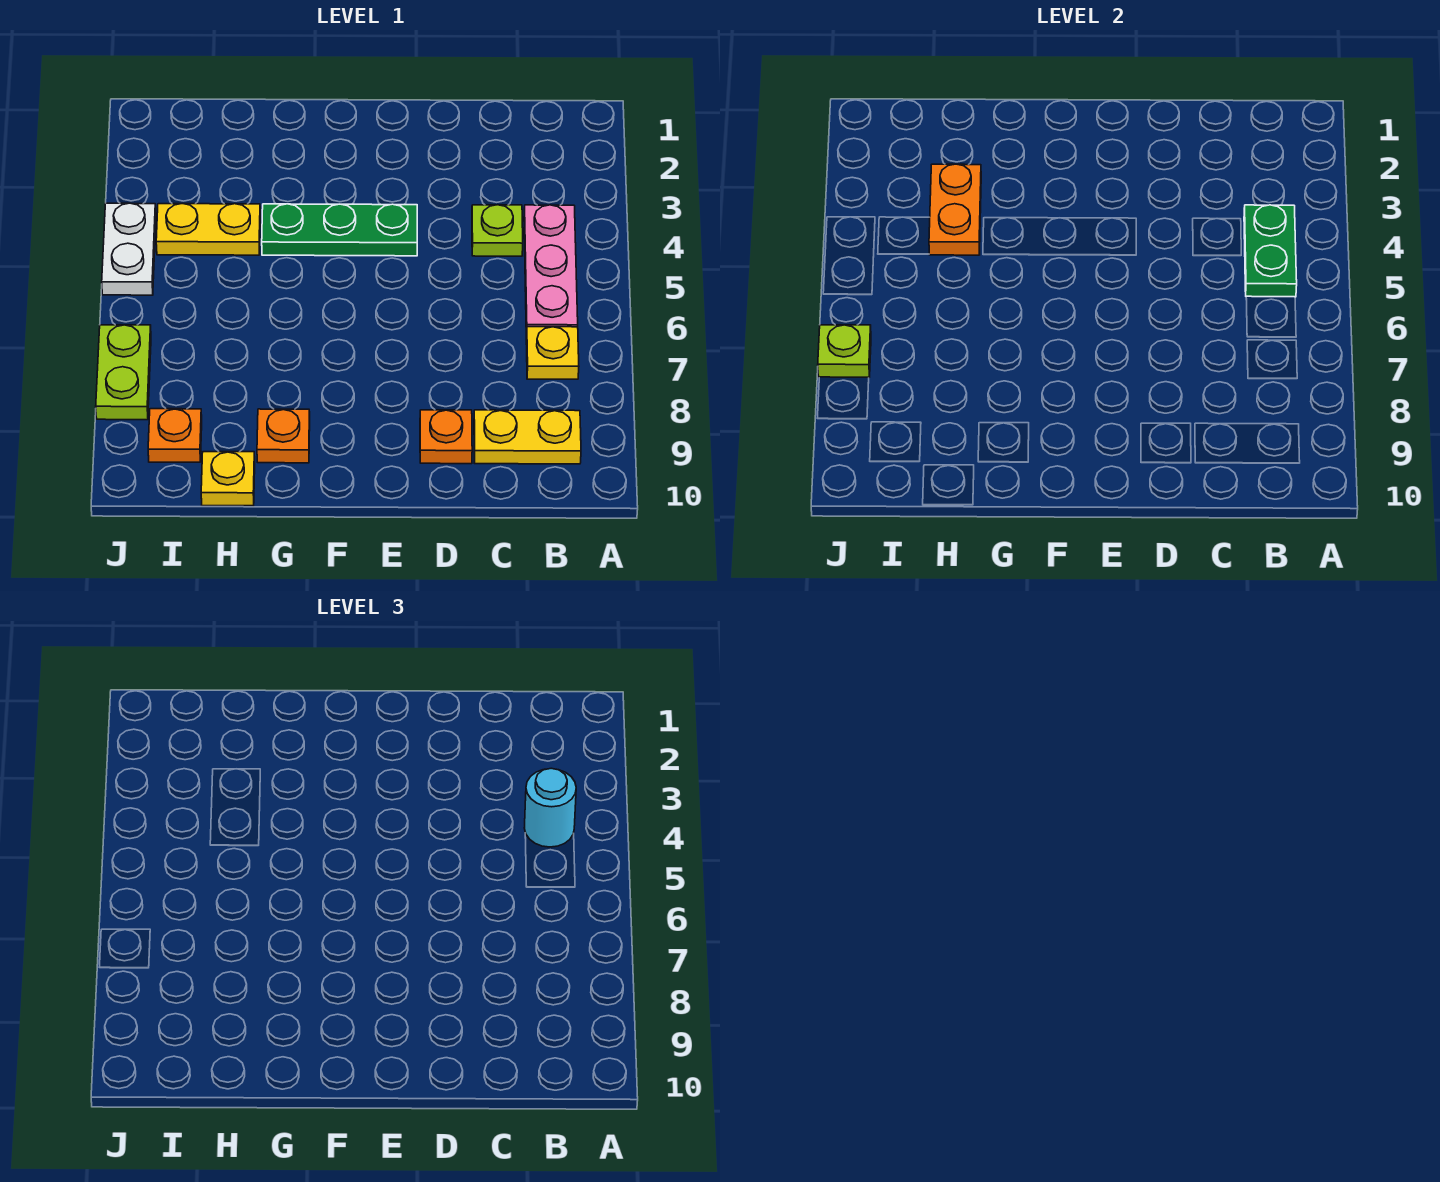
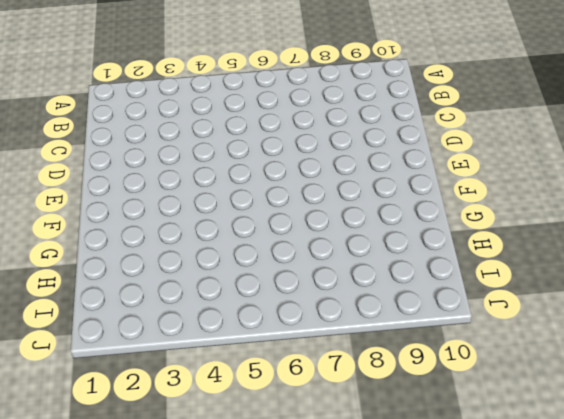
none -> pink 1x3 plate [524,205,578,337]
none -> yellow 1x1 plate [526,327,579,379]
none -> yellow 1x2 plate [474,410,581,464]

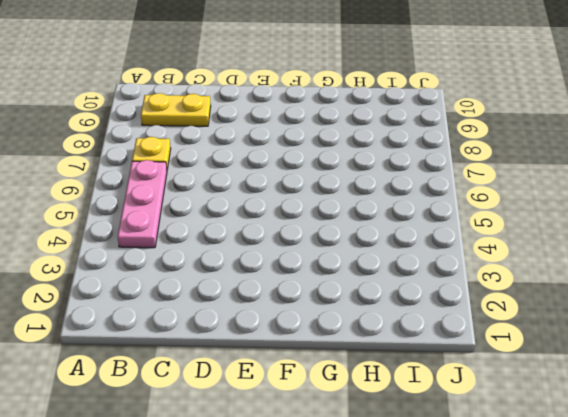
none -> lime 1x1 plate [472,205,523,256]
none -> orange 1x1 plate [420,410,472,464]
none -> green 1x3 plate [262,204,417,256]

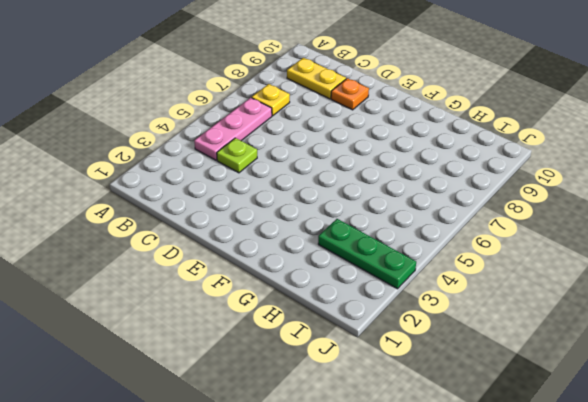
green 1x3 plate [318,219,416,289] -> green 1x3 plate moved to [262,204,417,256]
none -> orange 1x1 plate [257,409,310,463]
none -> yellow 1x2 plate [156,204,260,255]
none -> yellow 1x1 plate [201,452,255,506]

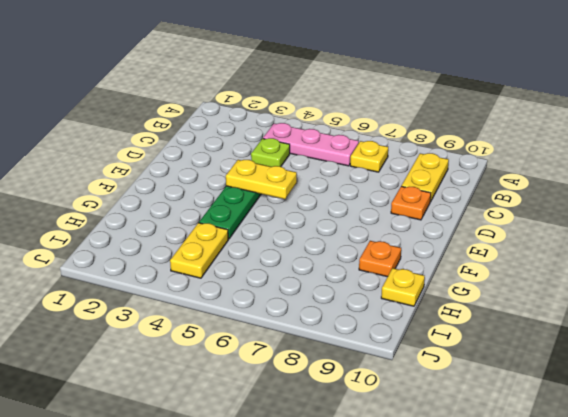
yellow 1x2 plate [226,160,297,199] -> none
none -> orange 1x1 plate [148,409,202,462]
none -> white 1x2 plate [102,203,156,295]
none -> lime 1x2 plate [96,325,151,420]

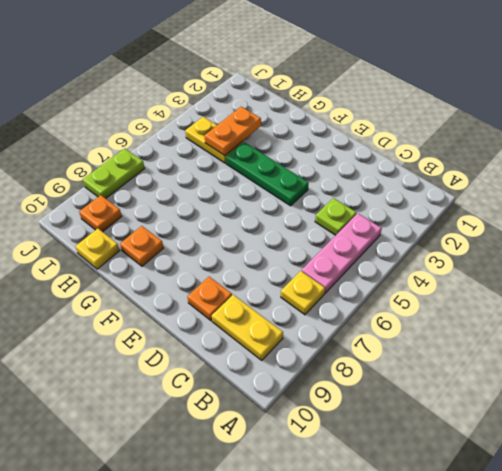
none -> white 1x2 plate [102,203,156,295]
none -> green 1x2 plate [1244,205,1297,297]
none -> lime 1x1 plate [818,325,871,377]

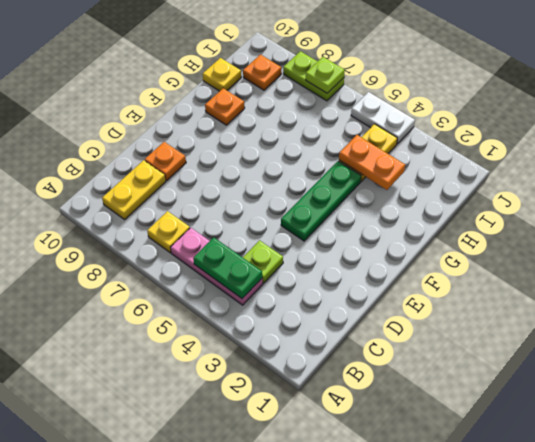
none -> cyan 1x1 round brick [524,768,576,847]

